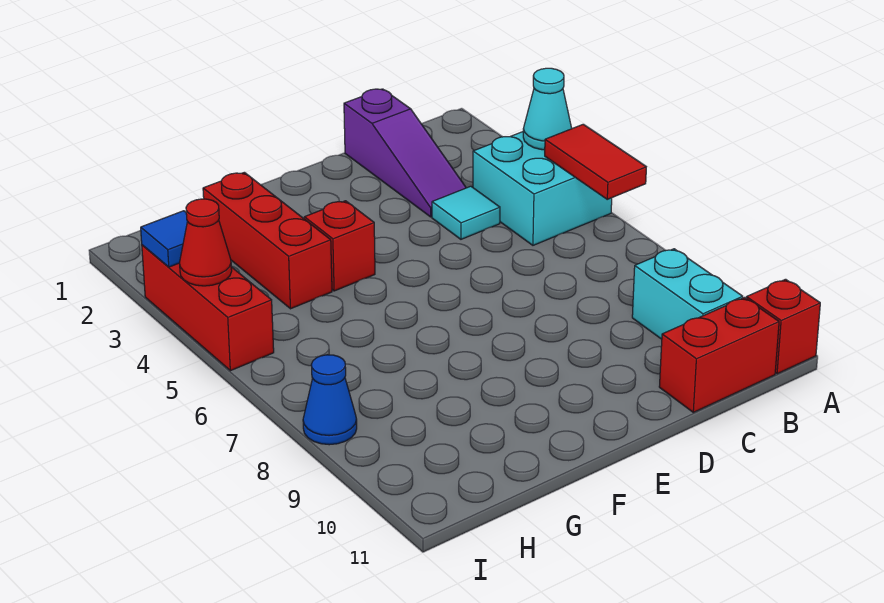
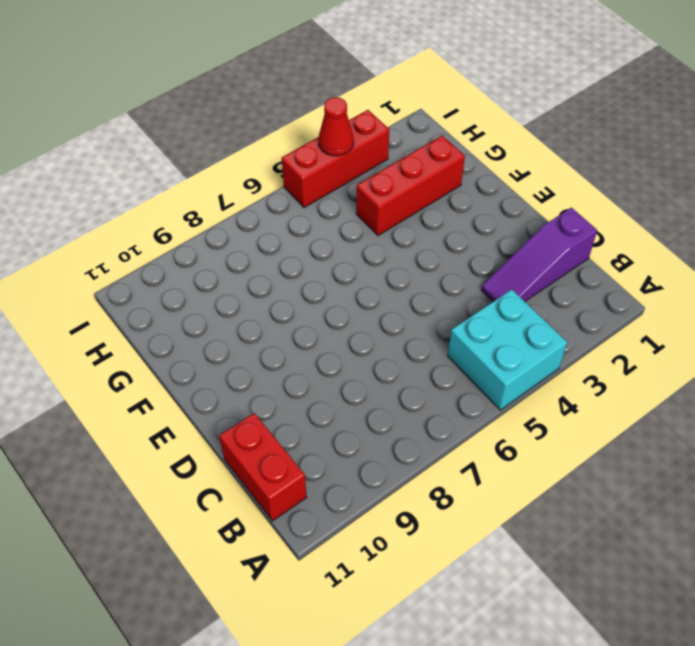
none -> red 1x1 brick [746,279,820,374]
none -> cyan 1x2 brick [632,249,743,339]
none -> cyan 1x1 tile [432,186,500,239]

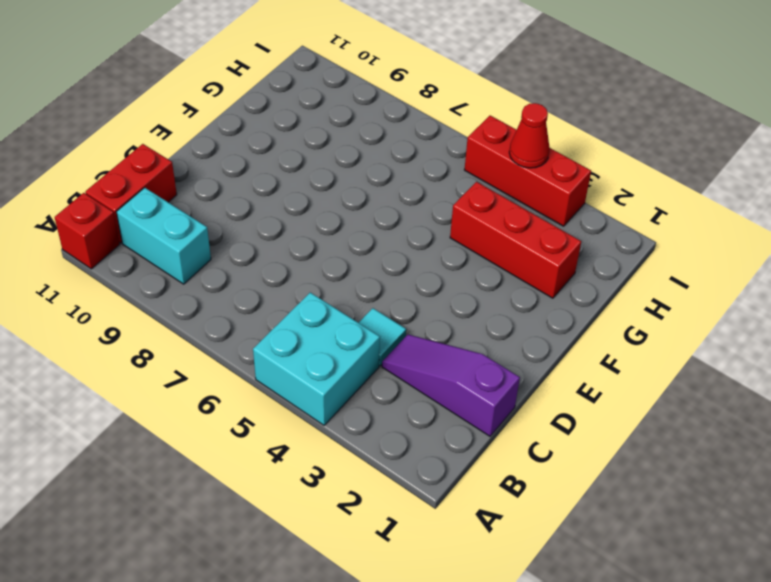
none -> red 1x1 brick [304,201,375,291]
none -> blue 1x1 cone [303,355,357,445]
none -> cyan 1x1 cone [523,68,572,150]

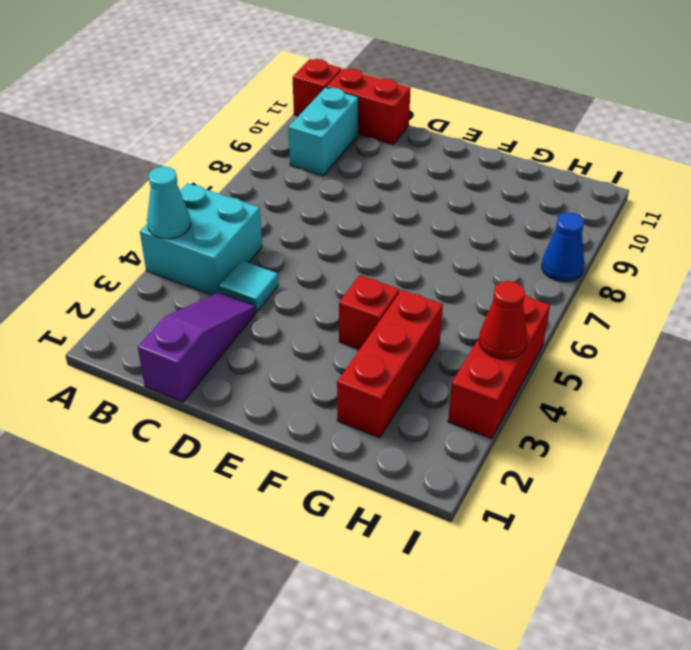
none -> red 1x2 tile [545,124,646,199]
none -> blue 1x1 tile [141,211,187,267]

